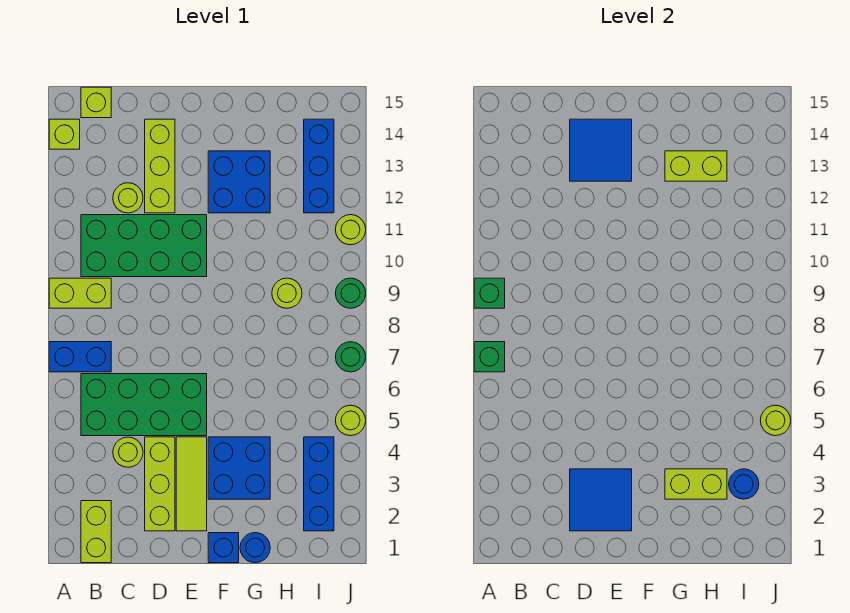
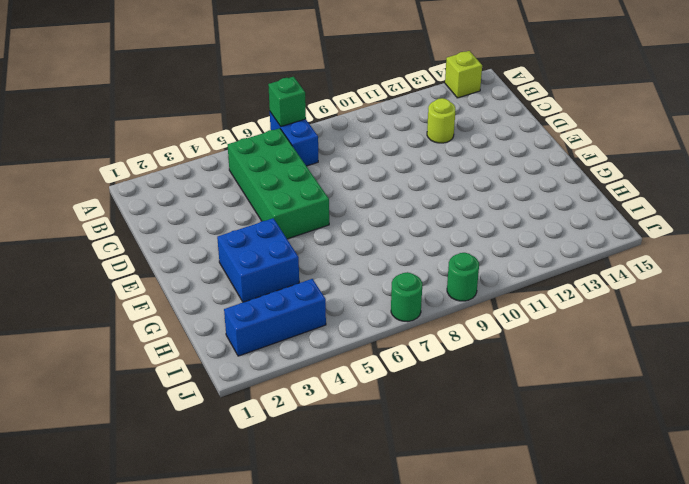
none -> lime 1x2 brick [49,278,111,308]
none -> lime 1x2 brick [81,501,111,563]
none -> green 2x4 brick [81,215,207,277]
none -> lime 1x1 brick [81,87,111,118]

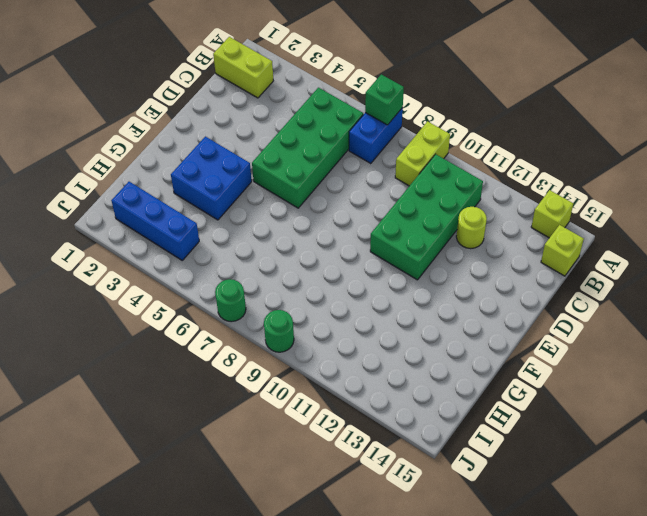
none -> lime 1x1 round brick [113,437,143,467]
none -> lime 1x3 brick [145,437,175,531]
none -> lime 1x3 brick [145,119,175,213]
none -> lime 1x3 tile [176,437,207,531]

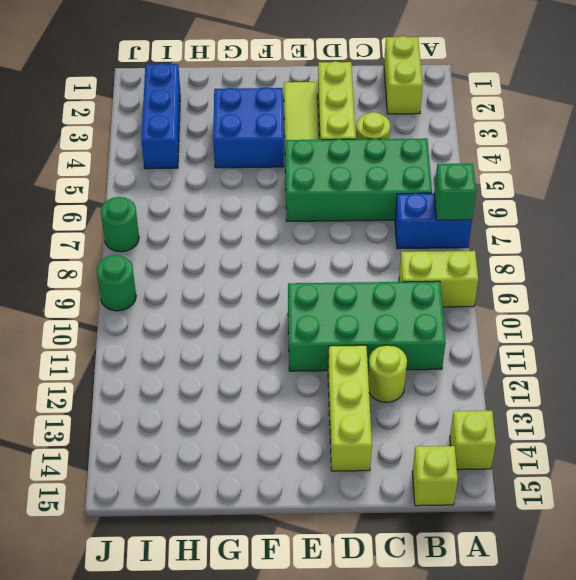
none -> blue 1x1 brick [208,533,239,563]
none -> blue 2x2 brick [208,151,270,213]
none -> blue 1x1 round brick [240,533,270,563]
none -> lime 1x1 round brick [272,278,302,308]

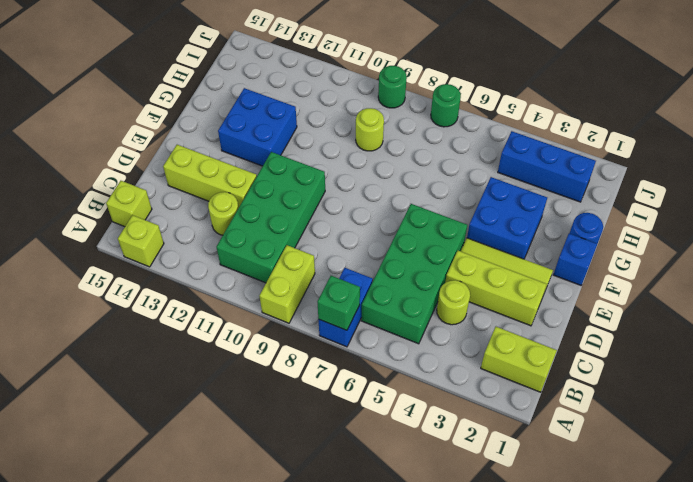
none -> blue 1x3 brick [304,119,334,213]
none -> lime 1x1 round brick [335,405,366,436]
none -> lime 1x1 round brick [335,215,366,245]
none -> green 1x1 brick [474,278,505,308]

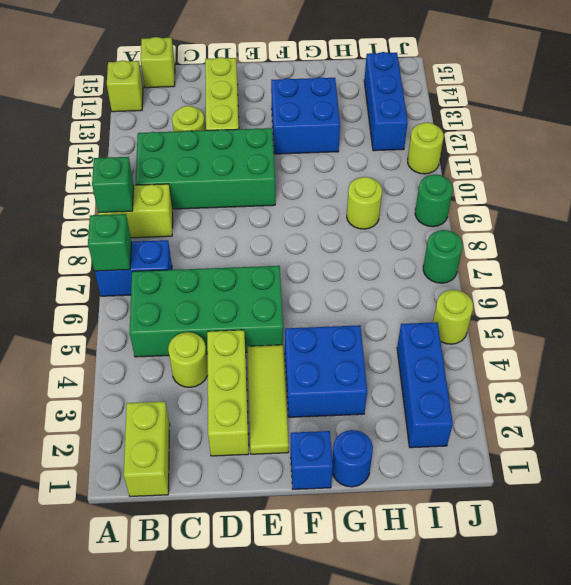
none -> blue 2x2 tile [570,469,632,531]
none -> blue 2x2 tile [570,119,632,181]
none -> lime 1x2 brick [665,469,727,499]
none -> lime 1x2 brick [665,151,727,181]

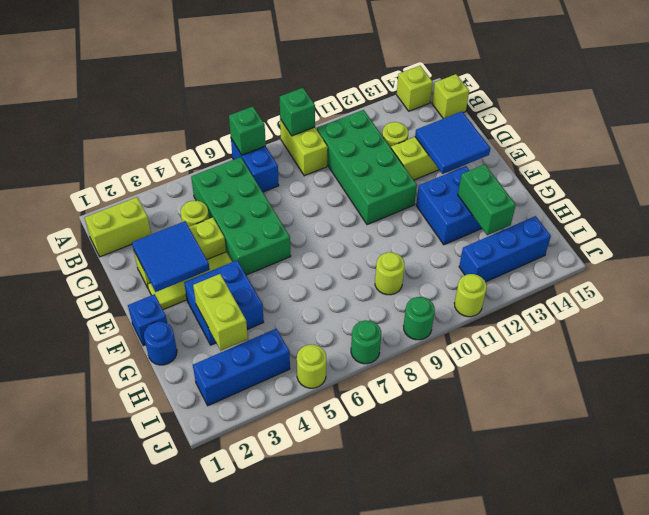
green 1x2 brick [458,164,516,235] -> lime 1x2 brick [665,151,727,181]
none -> blue 1x1 round brick [729,469,759,499]
none -> lime 1x1 round brick [760,405,791,436]

